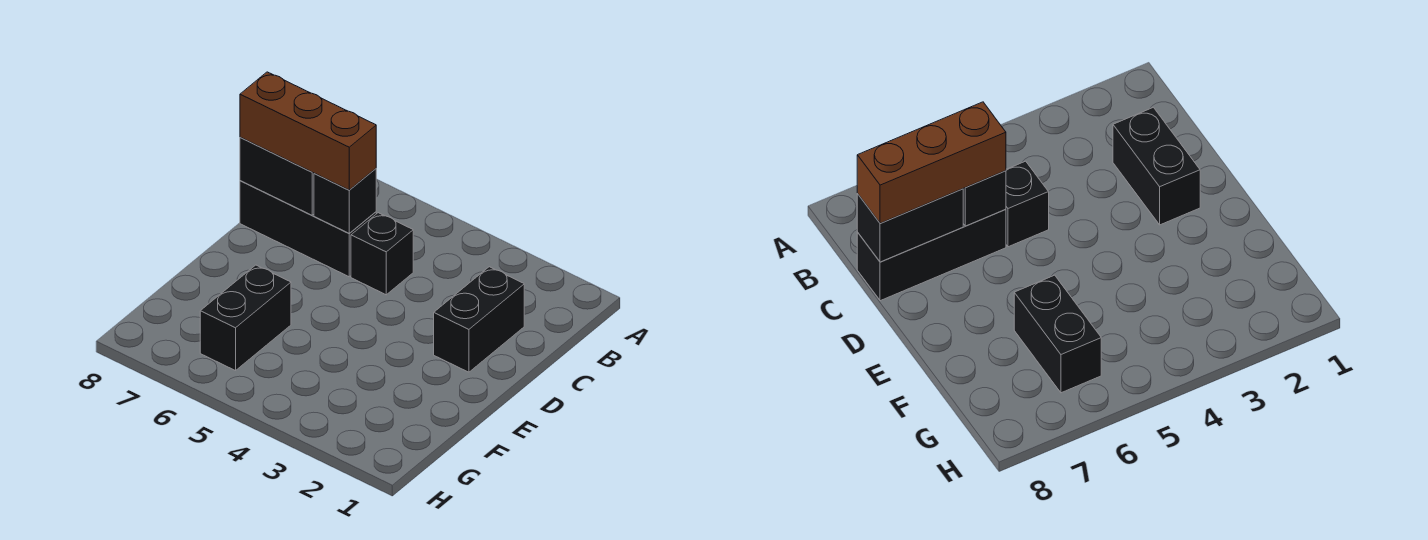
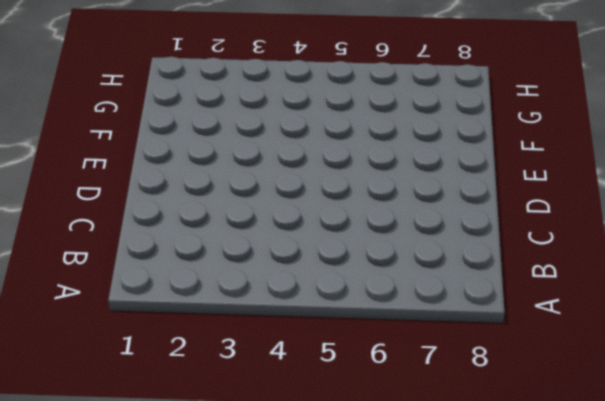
none -> black 1x2 brick [434,267,524,372]
none -> black 1x1 brick [351,213,413,295]

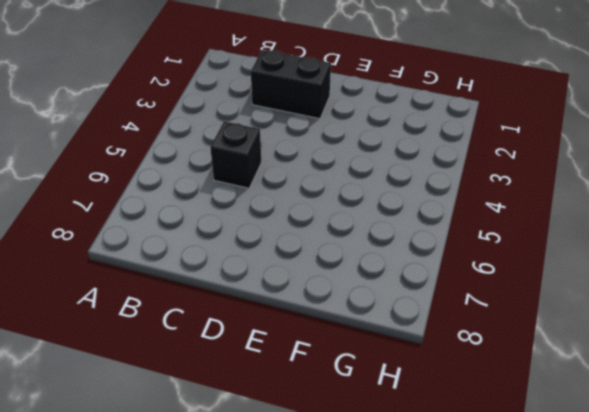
none -> black 1x3 brick [240,181,376,277]
none -> black 1x2 brick [200,265,291,371]

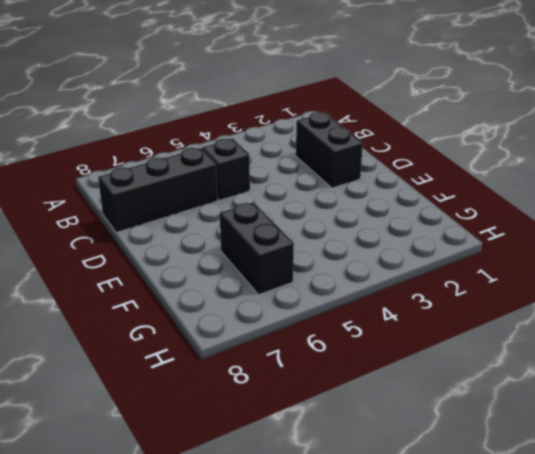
none -> black 1x1 brick [314,169,376,233]
none -> black 1x2 brick [240,137,314,215]

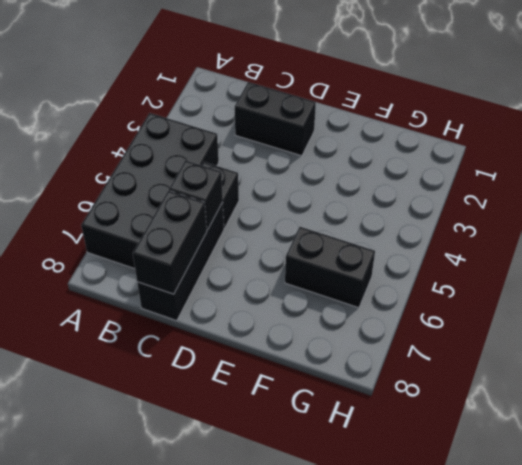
black 2x4 brick [81,113,219,269] -> none
none -> brown 1x3 brick [240,72,376,190]

